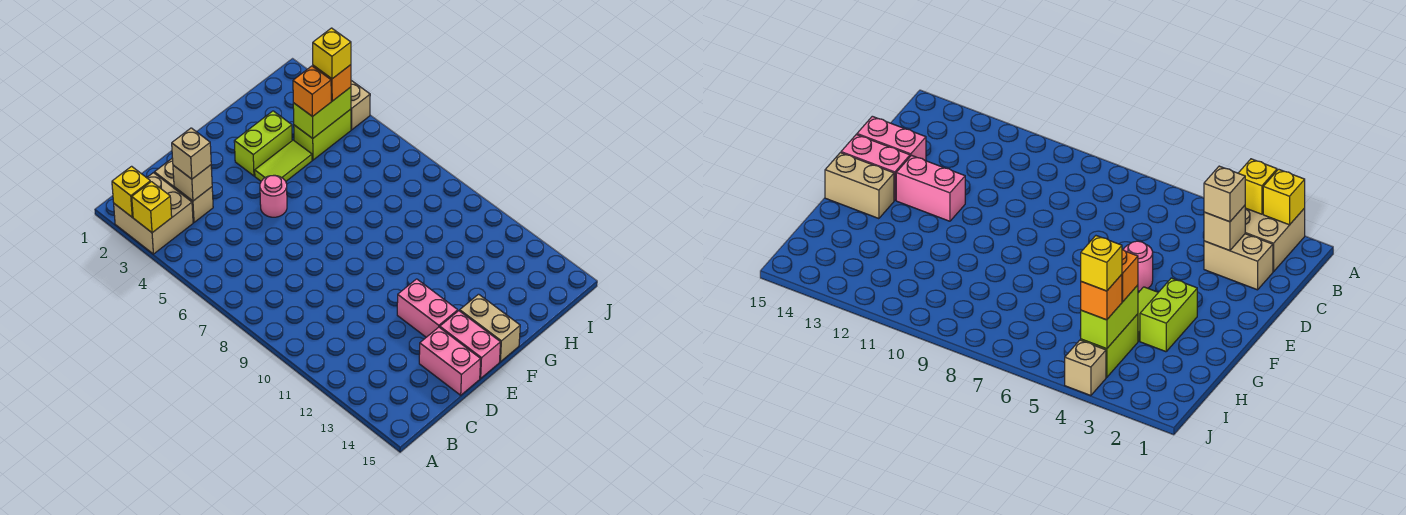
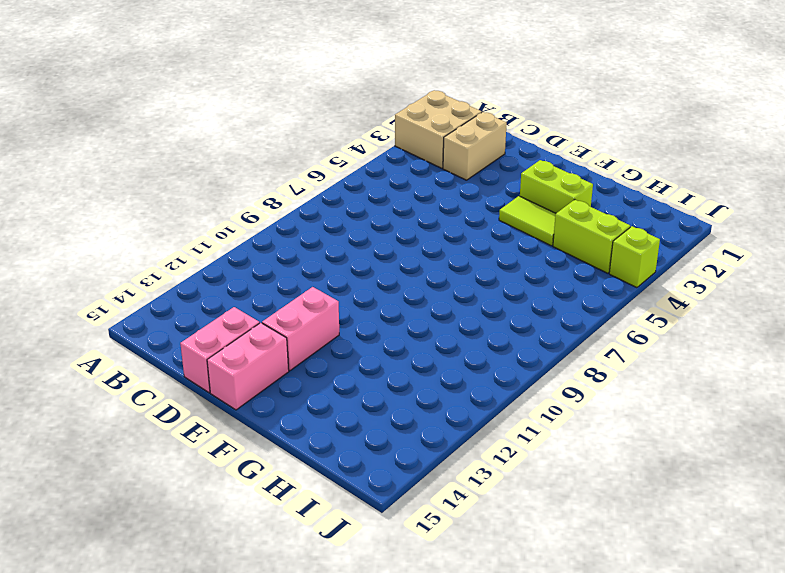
lime 1x1 brick [609,226,660,288] -> tan 1x1 brick [351,80,370,130]
none -> pink 1x1 round brick [260,175,287,217]
none -> tan 1x2 brick [460,294,520,362]
none -> yellow 1x1 brick [112,166,150,217]

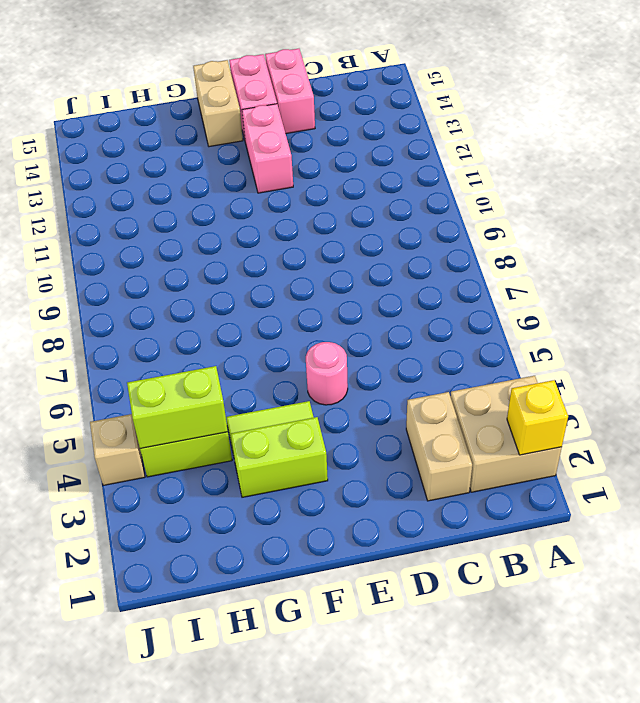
none -> yellow 1x1 brick [132,182,172,233]
none -> tan 1x1 brick [173,165,212,201]
none -> tan 1x1 brick [172,128,211,179]

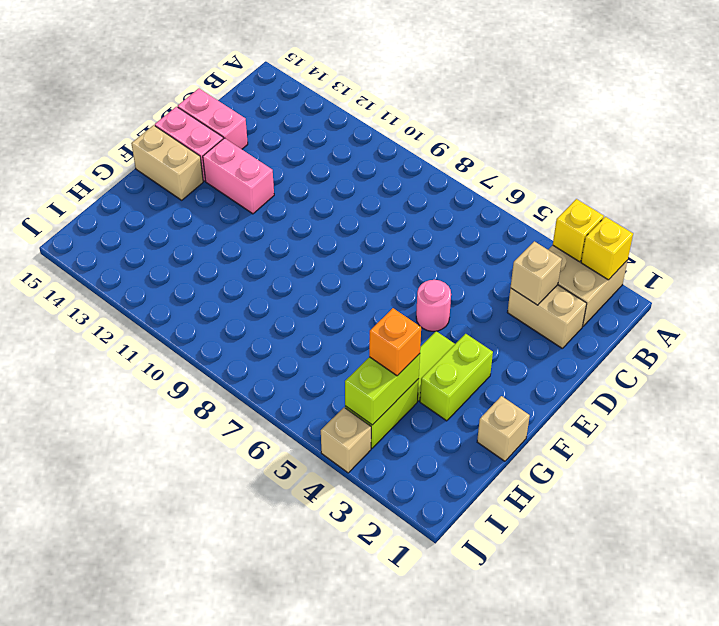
tan 1x1 brick [477,396,530,461] -> tan 1x1 brick moved to [172,128,211,179]
none -> orange 1x1 brick [313,65,351,101]
none -> yellow 1x1 brick [313,28,351,79]

